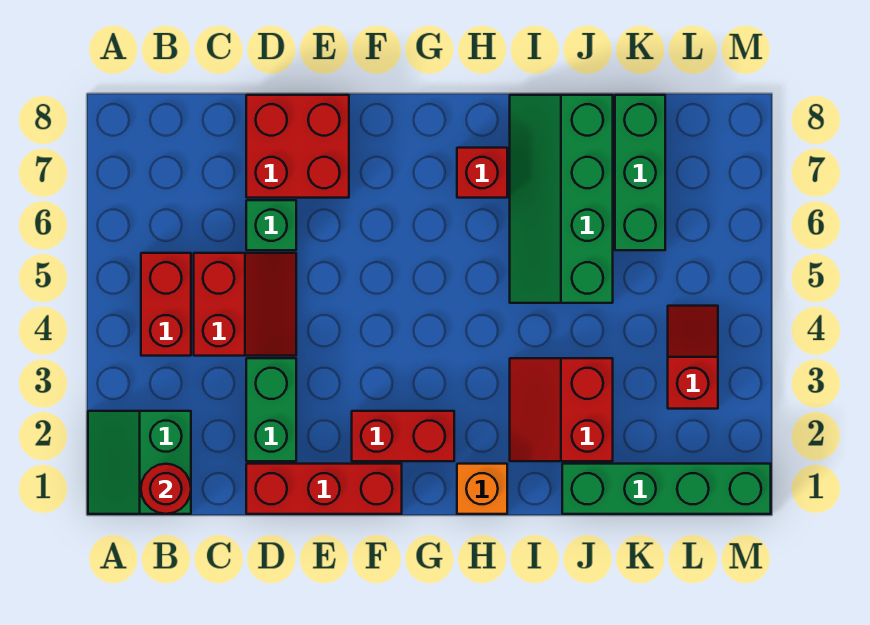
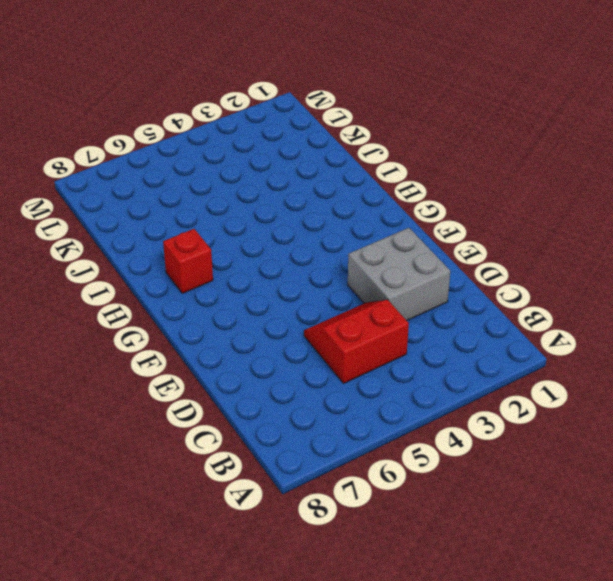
grey 2x2 brick [348,228,450,321] -> green 1x2 brick [246,358,296,461]
none -> green 2x2 slope [88,411,191,514]
none -> red 1x2 brick [141,253,191,356]
none -> red 1x3 brick [246,464,402,514]

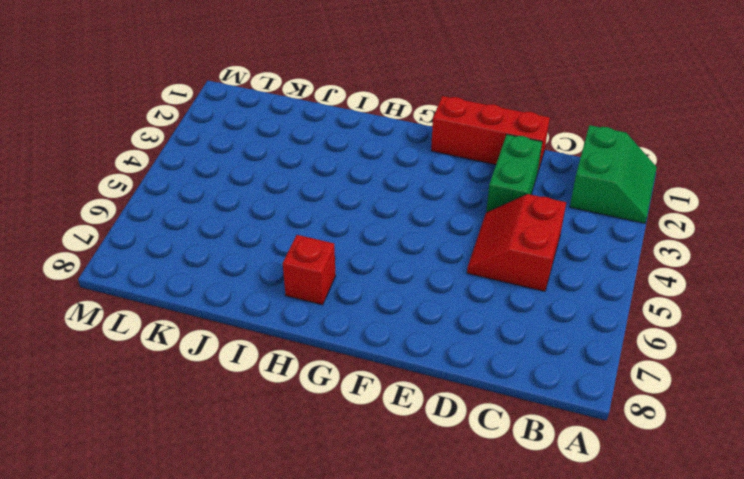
none -> red 1x2 brick [141,253,191,356]
none -> green 1x1 brick [246,200,296,250]
none -> red 2x2 brick [246,95,349,198]

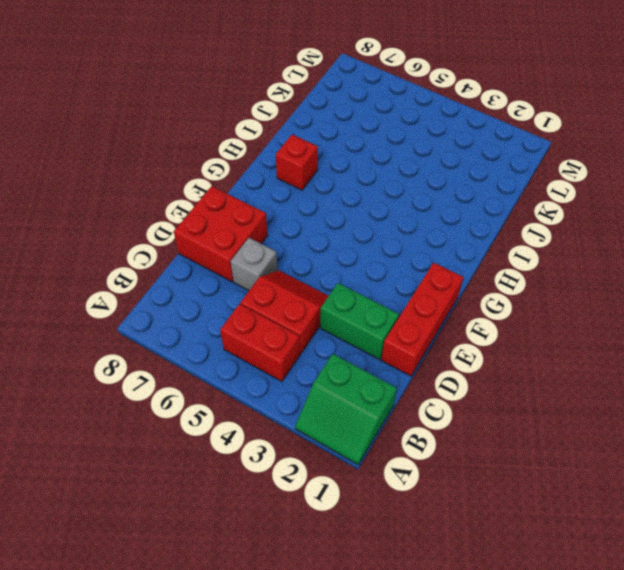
grey 1x1 brick [231,238,278,291] -> green 1x1 brick [246,200,296,250]
none -> red 1x2 brick [352,411,454,461]
none -> orange 1x1 brick [457,464,507,514]
none -> red 2x2 slope [510,358,613,461]

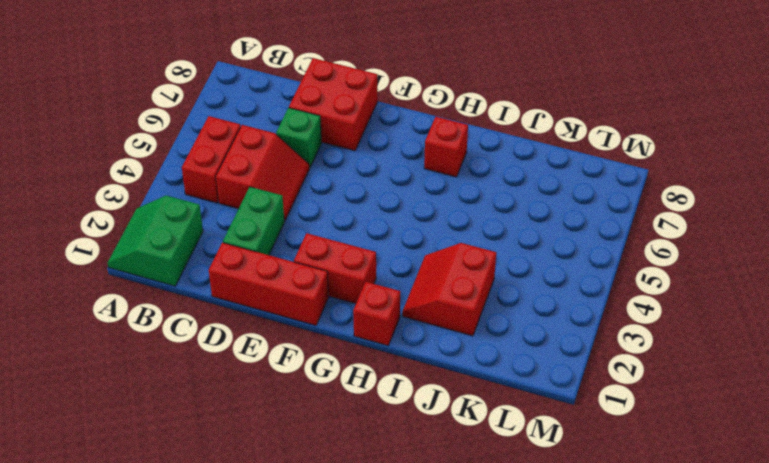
red 1x1 brick [353,282,400,346] -> orange 1x1 brick [457,464,507,514]
none -> green 2x4 slope [510,95,613,303]
none -> green 1x4 brick [562,464,771,514]
none -> green 1x3 brick [615,95,665,250]

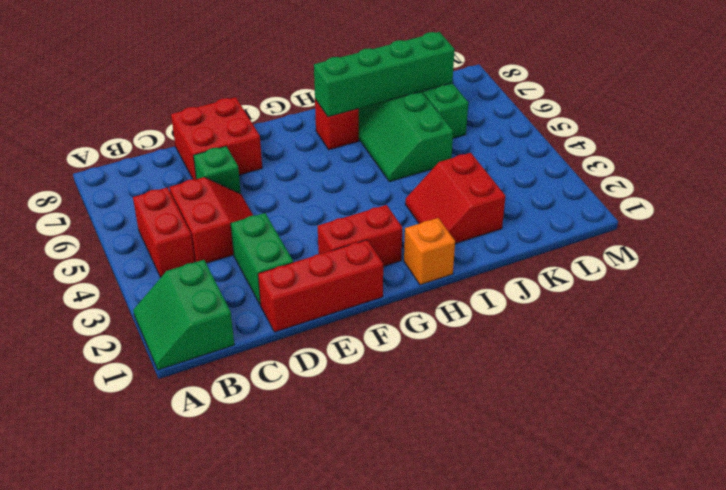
green 1x4 brick [314,32,455,117] -> green 1x4 brick moved to [562,464,771,514]
none -> red 1x2 slope [668,306,718,409]
none -> red 1x1 round brick [141,464,191,514]

